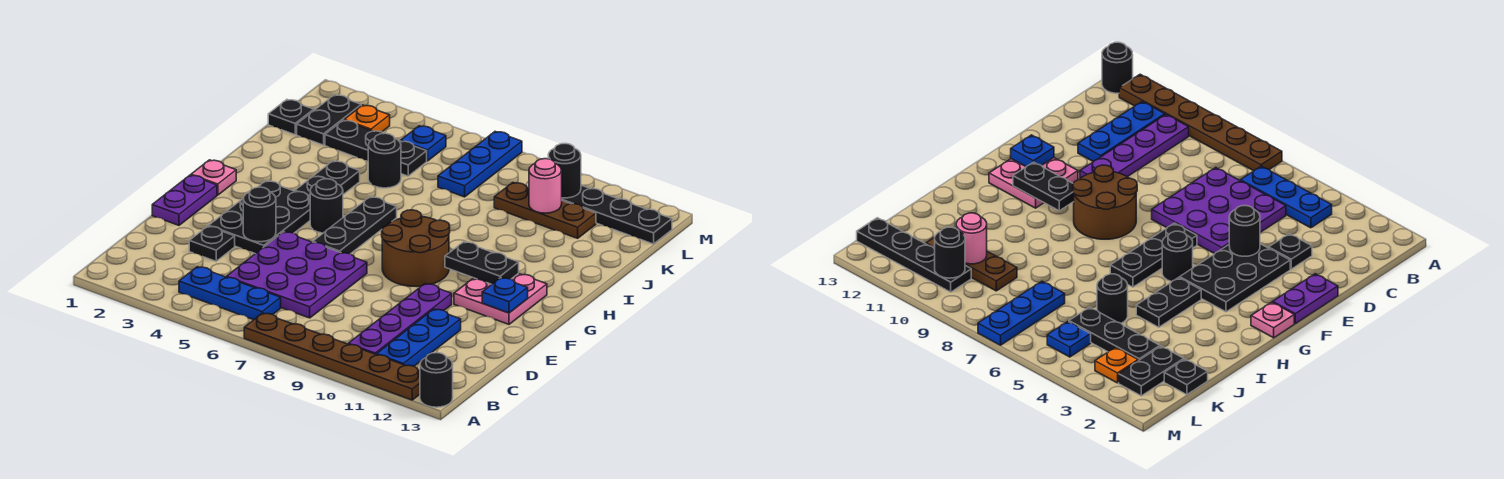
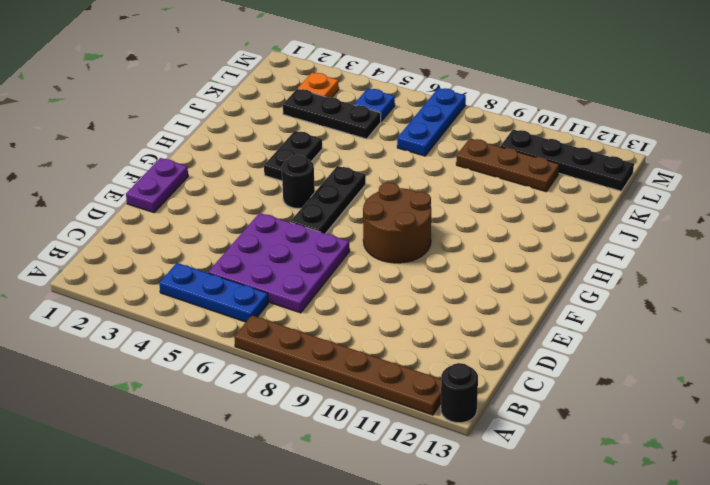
none -> purple 1x4 plate [349,284,452,355]
none -> blue 1x3 plate [377,309,461,366]
none -> black 1x1 plate [189,226,235,261]

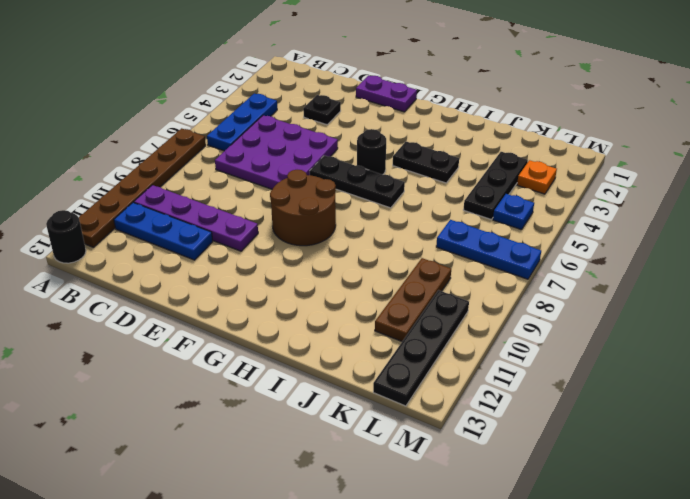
none -> black 2x3 plate [209,181,310,254]
none -> pink 2x2 plate [454,273,547,324]
none -> pink 1x1 plate [191,160,236,195]

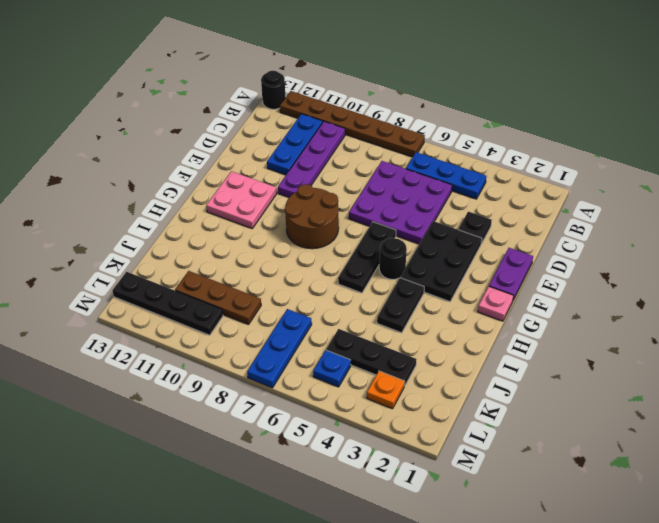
none -> black 1x1 round brick [368,133,401,188]
none -> black 1x1 plate [268,100,314,135]
none -> black 1x2 plate [297,95,361,145]

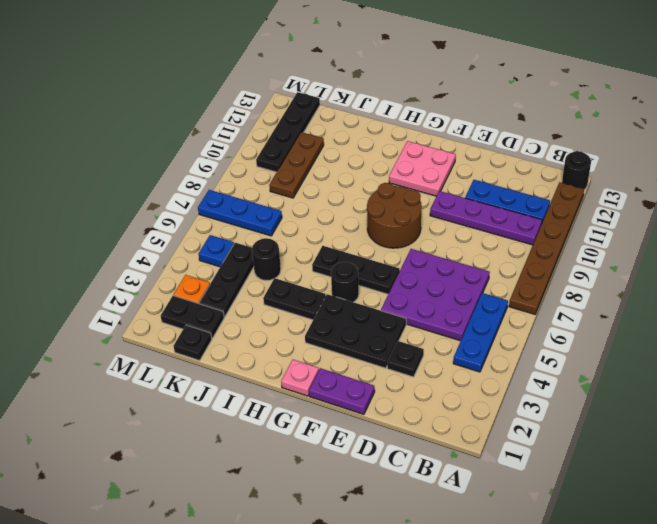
none -> black 1x1 round brick [243,187,276,242]
none -> blue 1x1 plate [482,278,528,313]
none -> black 1x2 plate [445,242,519,284]

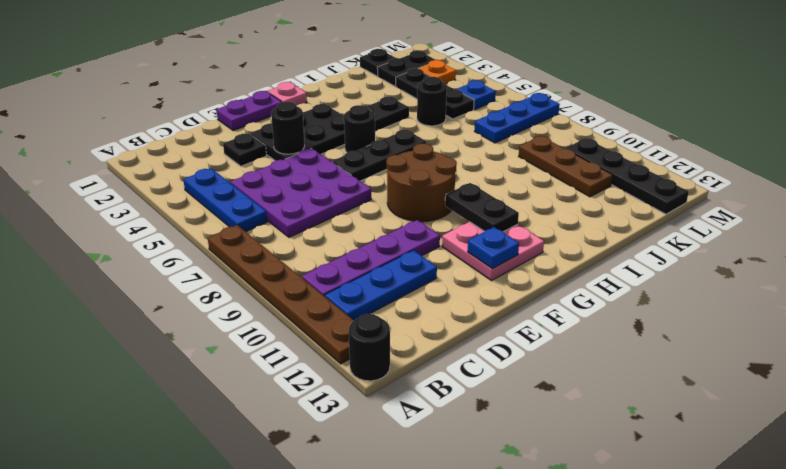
none -> pink 1x1 round brick [529,159,562,213]
none -> black 1x1 round brick [548,143,581,198]

